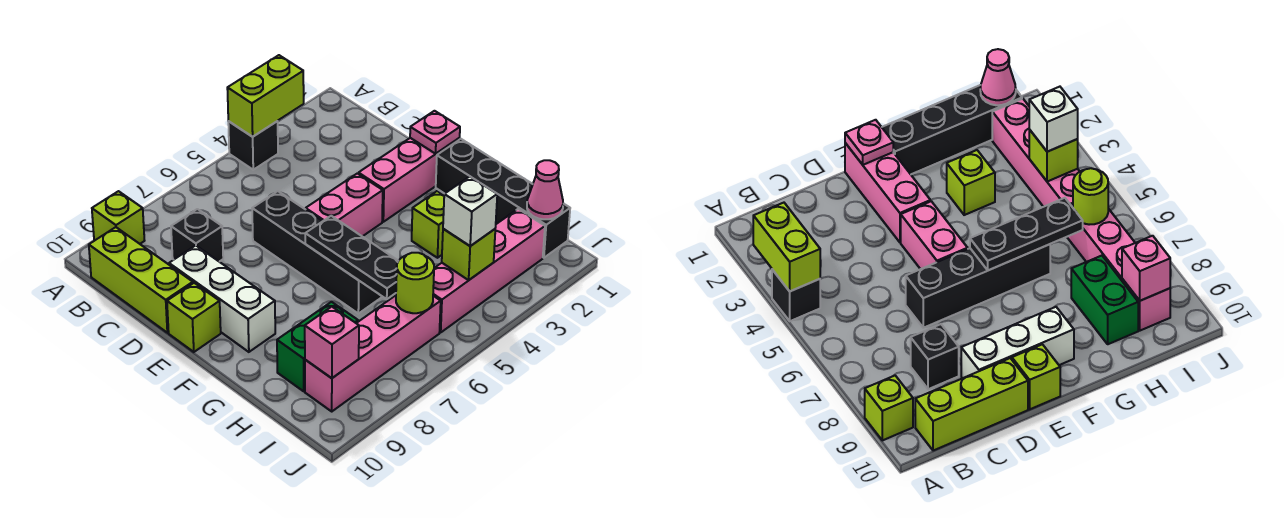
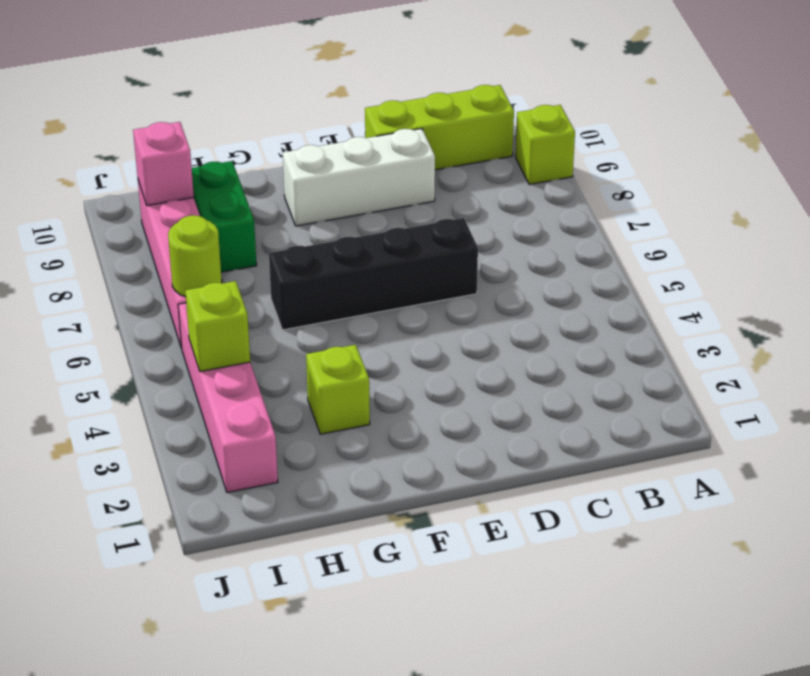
none -> black 1x1 brick [228,121,278,170]
none -> black 1x1 brick [171,209,223,262]
none -> pink 1x3 brick [359,138,460,222]

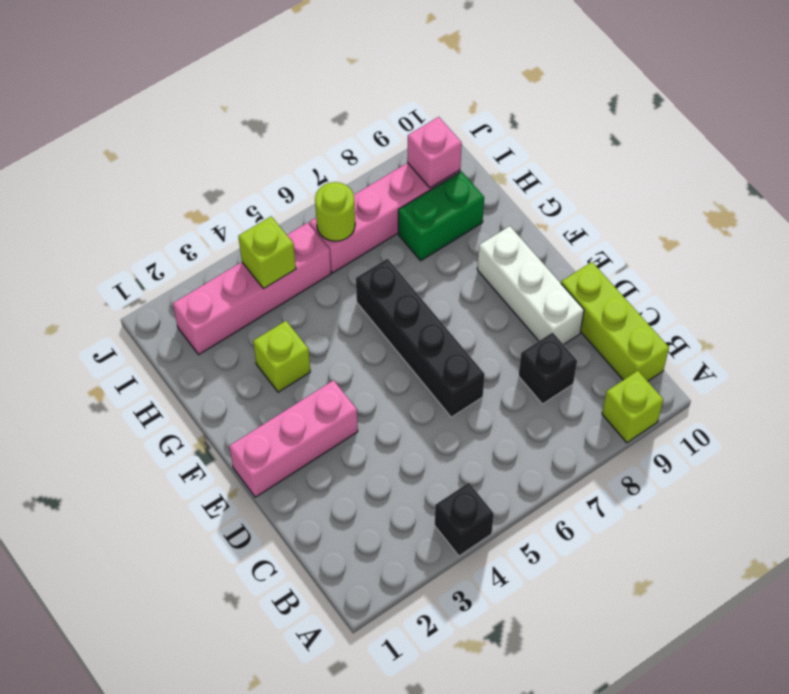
none -> pink 1x2 brick [306,173,383,236]
none -> lime 1x1 brick [167,283,221,352]
none -> black 1x4 brick [436,139,570,258]

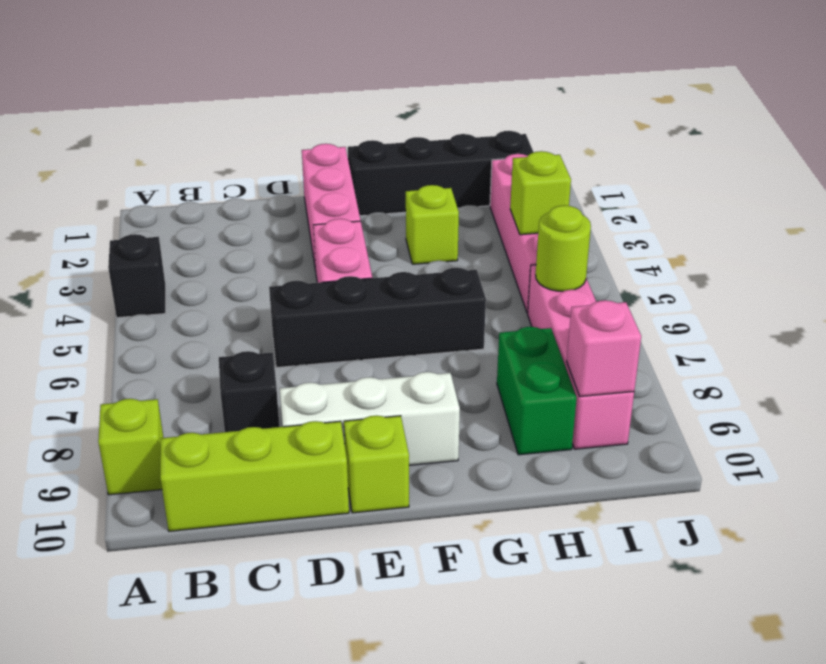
none -> lime 1x2 brick [227,55,304,137]
none -> pink 1x1 plate [410,111,460,154]
none -> black 1x3 plate [305,216,398,299]

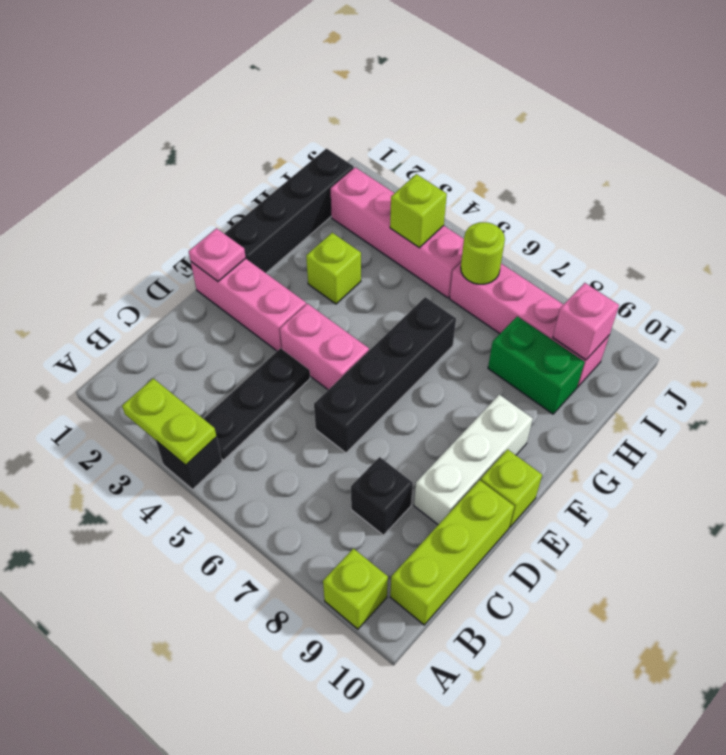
lime 1x2 plate [122,378,217,465] -> lime 1x2 brick [227,55,304,137]
black 1x3 plate [204,348,310,460] -> black 1x3 plate moved to [305,216,398,299]
none -> pink 1x1 cone [527,160,563,219]
none -> white 1x1 brick [443,177,497,246]

